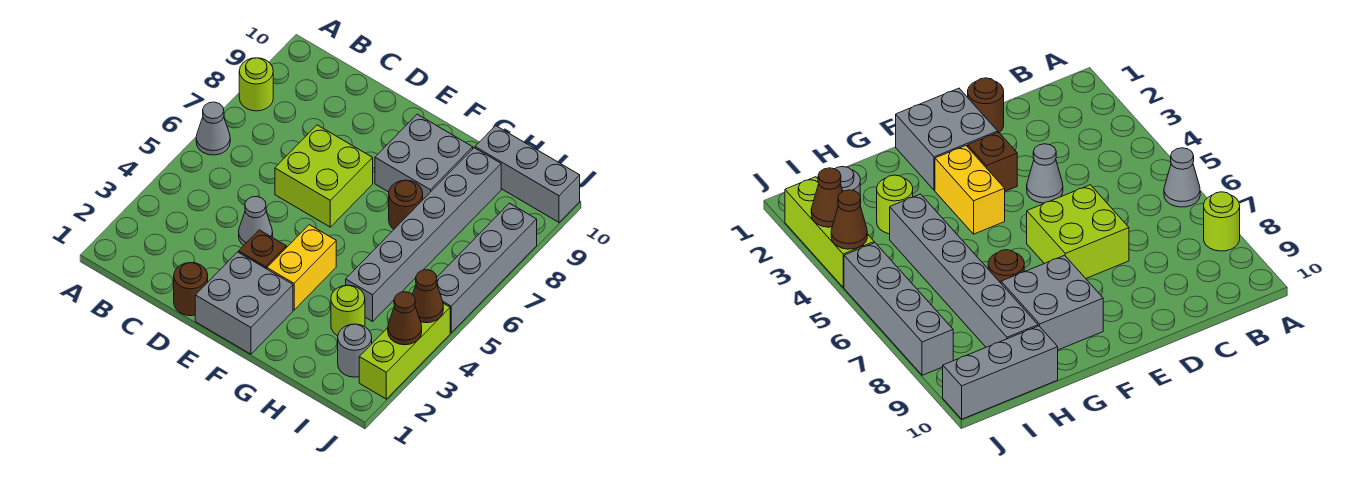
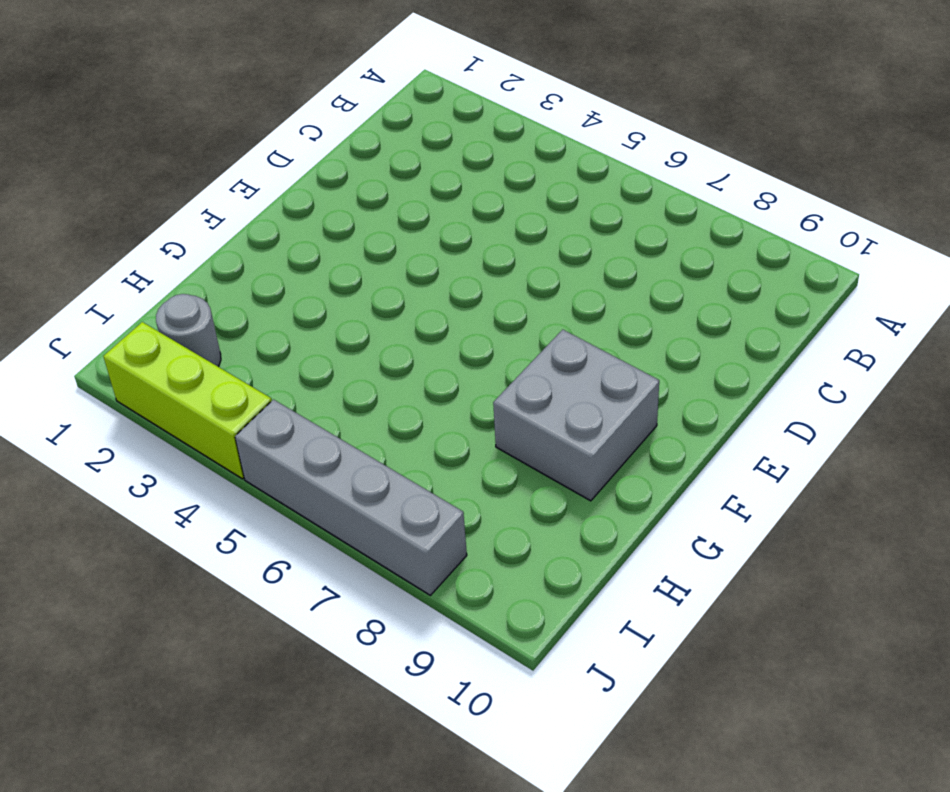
none -> grey 1x1 cone [196,102,230,155]
none -> lime 1x1 round brick [239,58,273,111]
none -> brown 1x1 round brick [174,263,208,316]

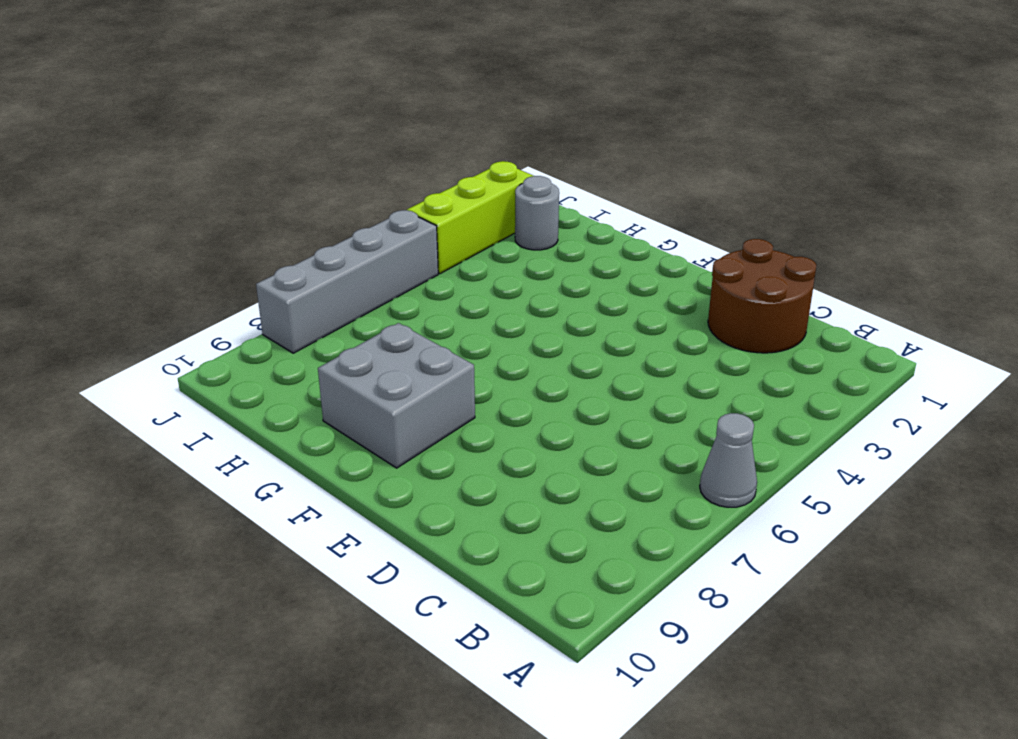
brown 2x2 round brick [708,239,816,353] -> brown 1x1 round brick [174,263,208,316]
none -> lime 1x1 round brick [239,58,273,111]
none -> grey 1x1 cone [239,196,273,245]
none -> lime 2x2 brick [275,125,373,227]

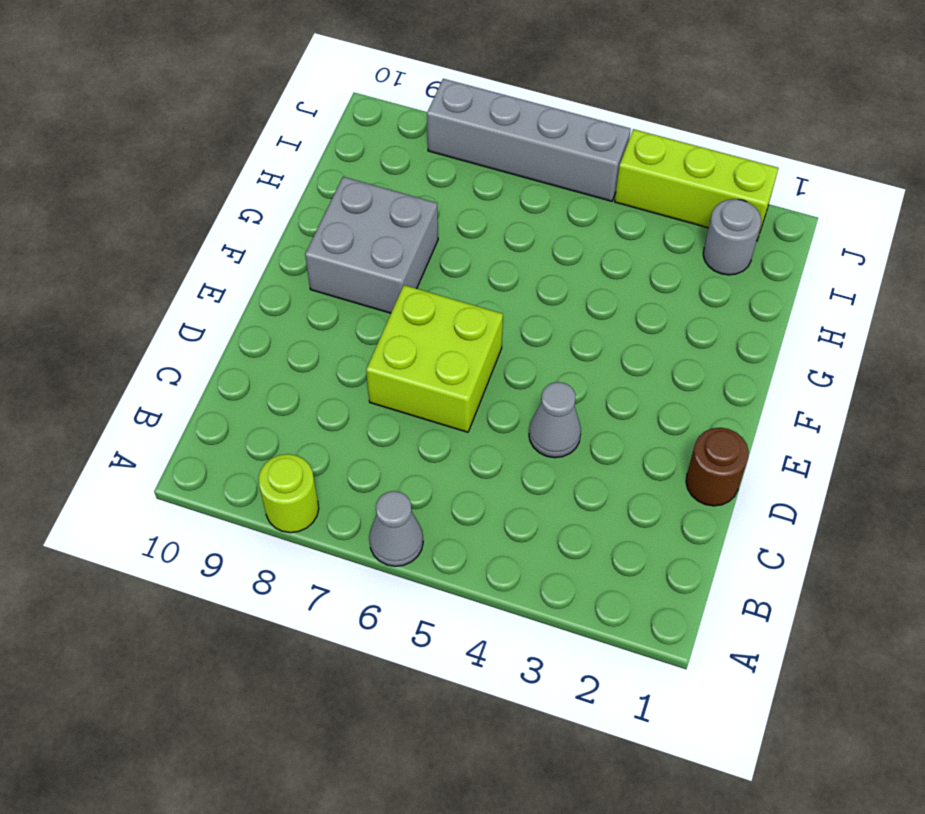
none -> grey 2x2 brick [195,252,293,354]
none -> brown 1x1 brick [239,230,286,269]
none -> yellow 1x2 brick [267,225,336,310]

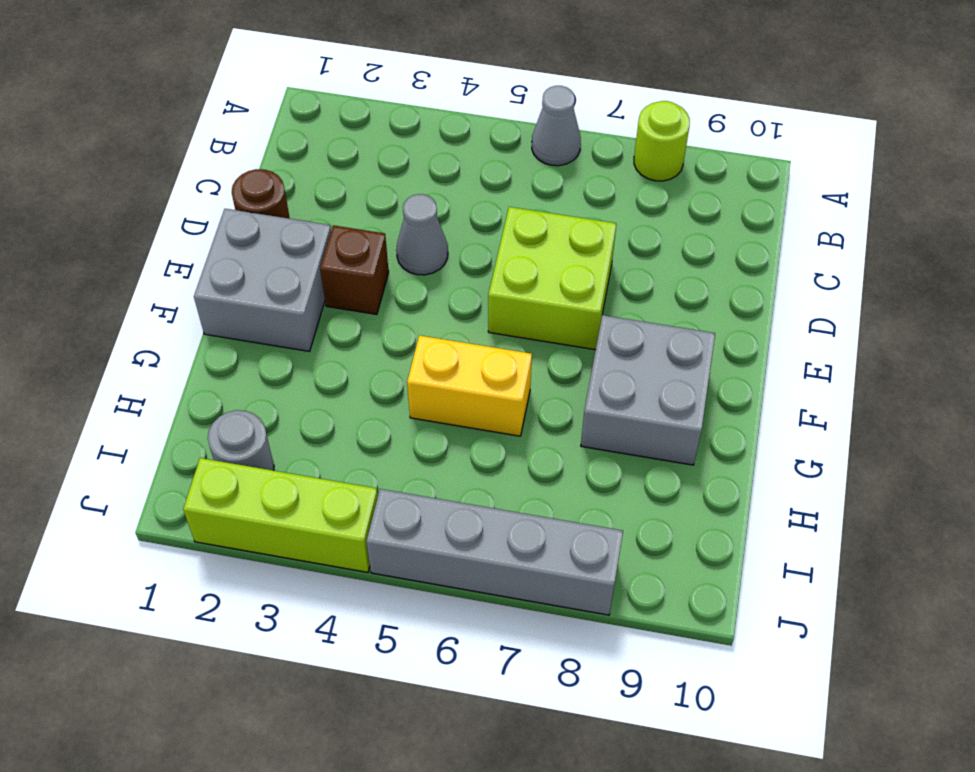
yellow 1x2 brick [407,335,532,436] -> yellow 1x2 brick moved to [267,225,336,310]
none -> brown 1x1 round brick [389,180,423,229]
none -> lime 1x1 round brick [331,285,365,336]
none -> grey 1x6 brick [346,148,501,321]

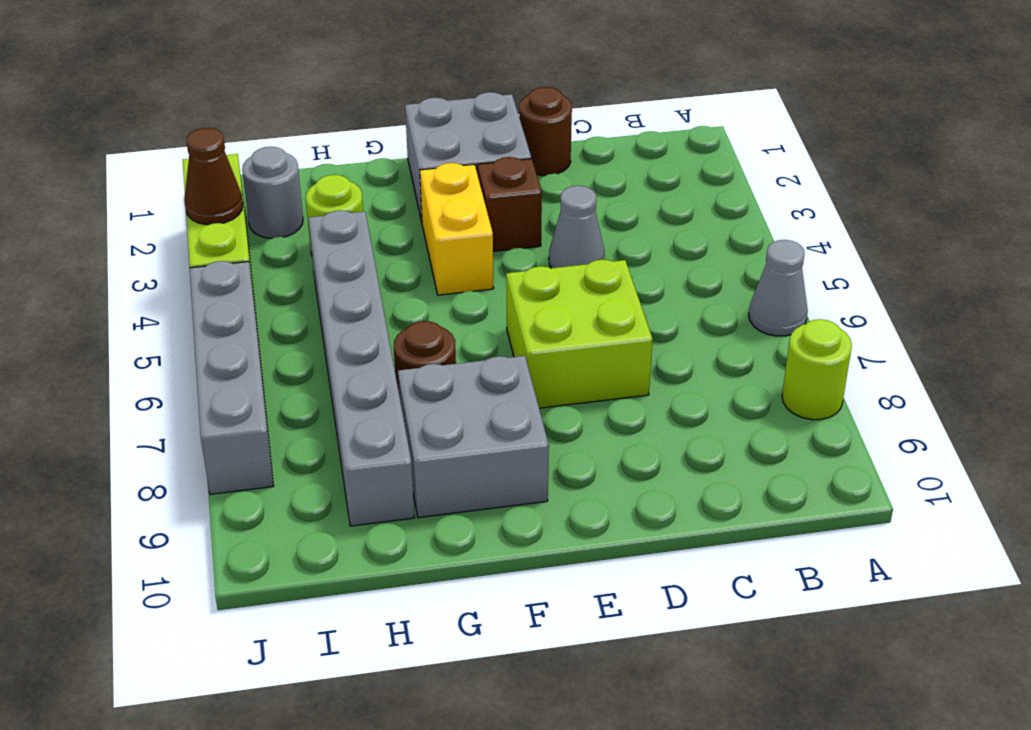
none -> grey 1x3 brick [475,126,580,222]
none -> brown 1x1 cone [412,270,443,323]

